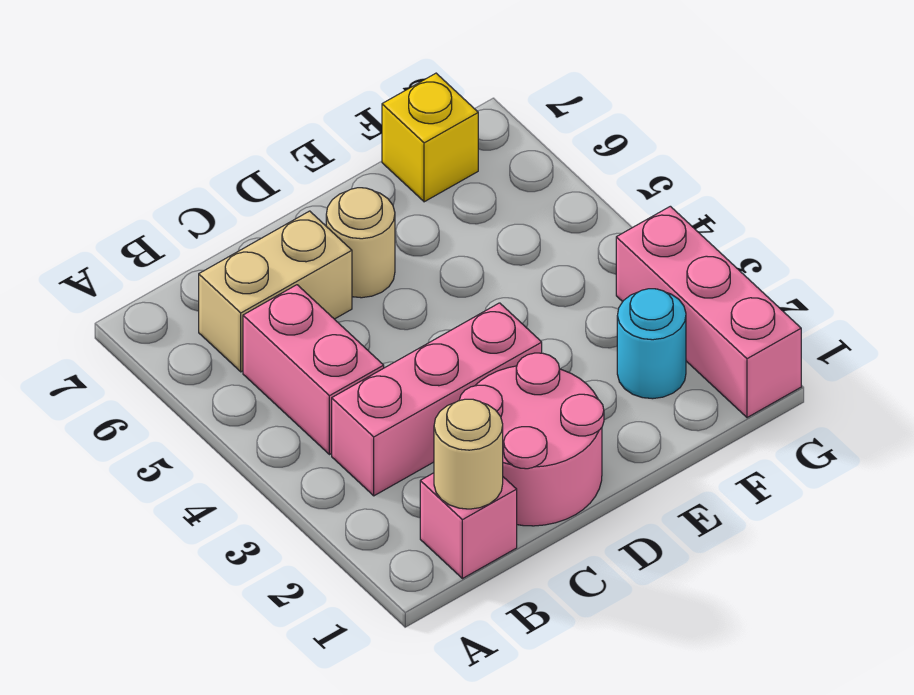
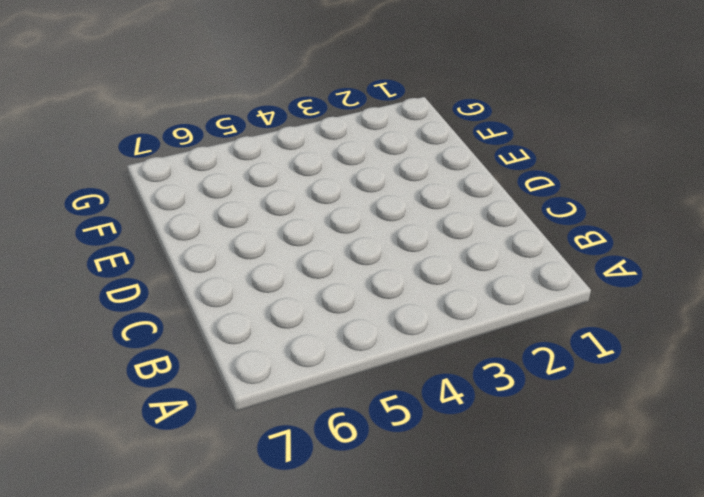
none -> pink 1x1 brick [420,473,517,579]
none -> pink 1x3 brick [332,303,542,496]

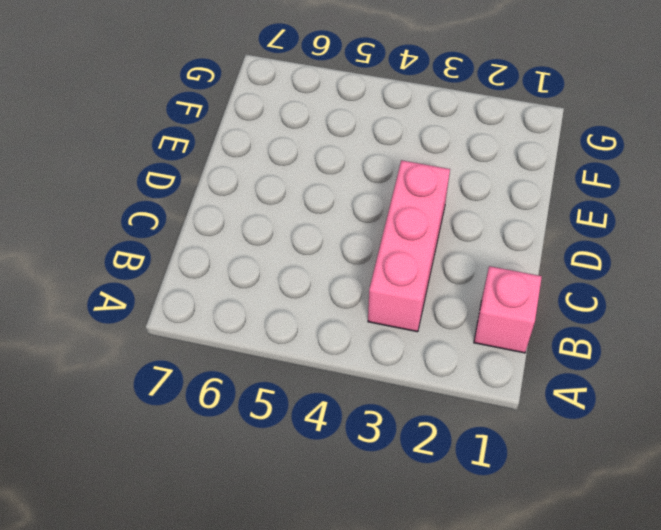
none -> pink 1x2 brick [243,285,384,455]
none -> tan 1x2 brick [199,211,352,372]

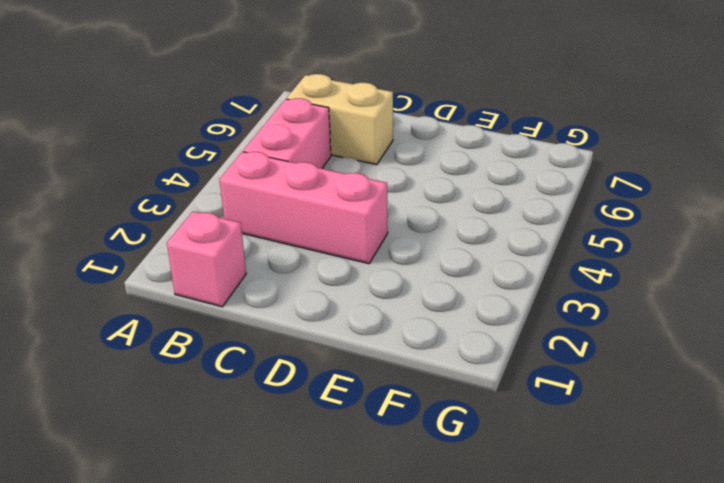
none -> pink 2x2 round brick [459,353,604,526]
none -> tan 1x1 round brick [326,188,395,298]

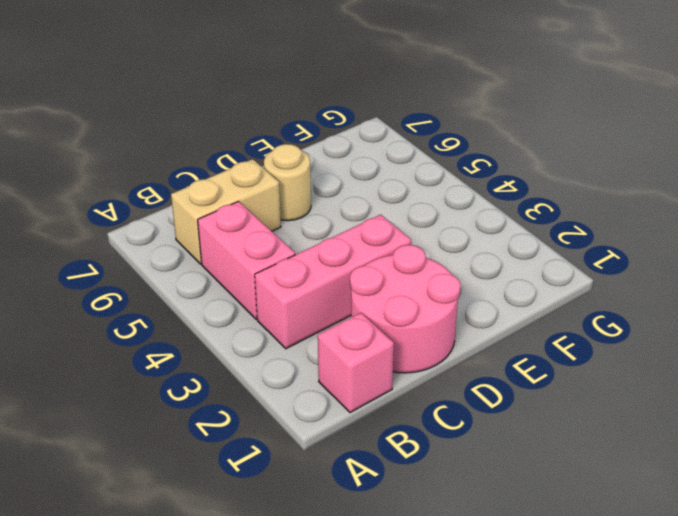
none -> cyan 1x1 round brick [617,289,686,399]
none -> yellow 1x1 brick [382,73,478,202]

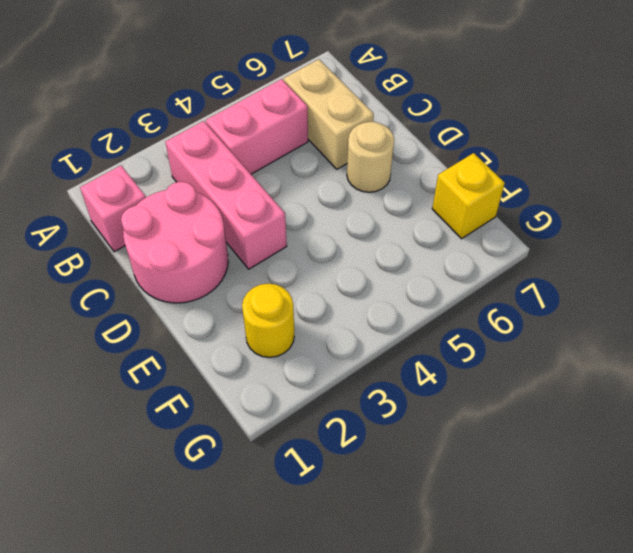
yellow 1x1 round brick [242,284,294,357] -> cyan 1x1 round brick [617,289,686,399]
none -> pink 1x3 brick [616,206,801,418]
none -> tan 1x1 round brick [434,399,503,509]

